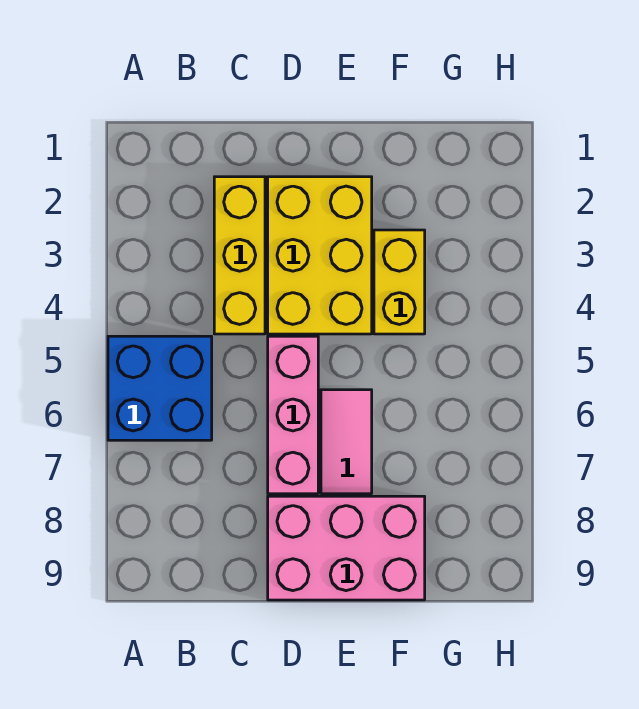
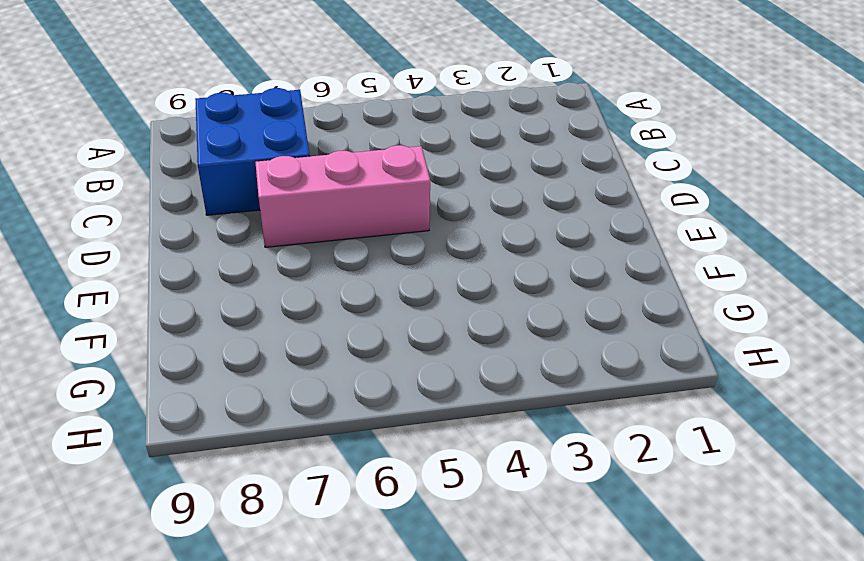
blue 2x2 brick [195,88,310,215] -> blue 2x2 brick moved to [108,336,212,440]
none -> yellow 1x3 brick [214,177,265,334]
none -> yellow 2x3 brick [268,177,372,334]

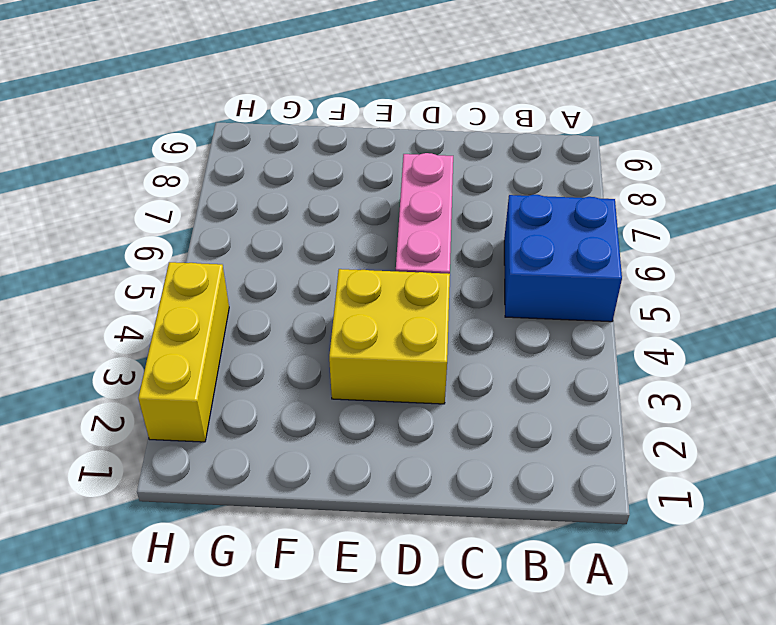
yellow 2x2 brick [329,269,450,404] -> yellow 2x3 brick [268,177,372,334]
yellow 1x3 brick [138,262,229,442] -> yellow 1x3 brick moved to [214,177,265,334]
none -> pink 2x3 brick [268,496,425,600]
none -> pink 1x2 tile [321,390,372,494]

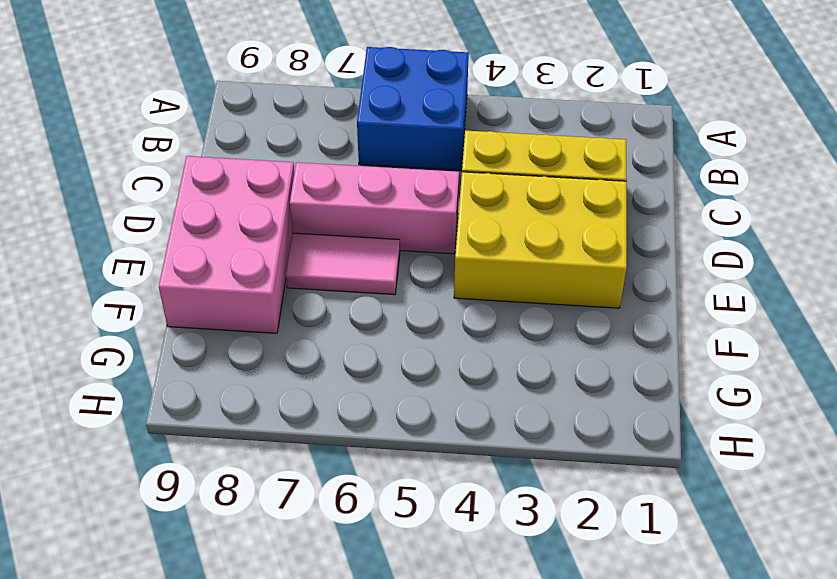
none -> yellow 1x2 brick [374,230,425,334]

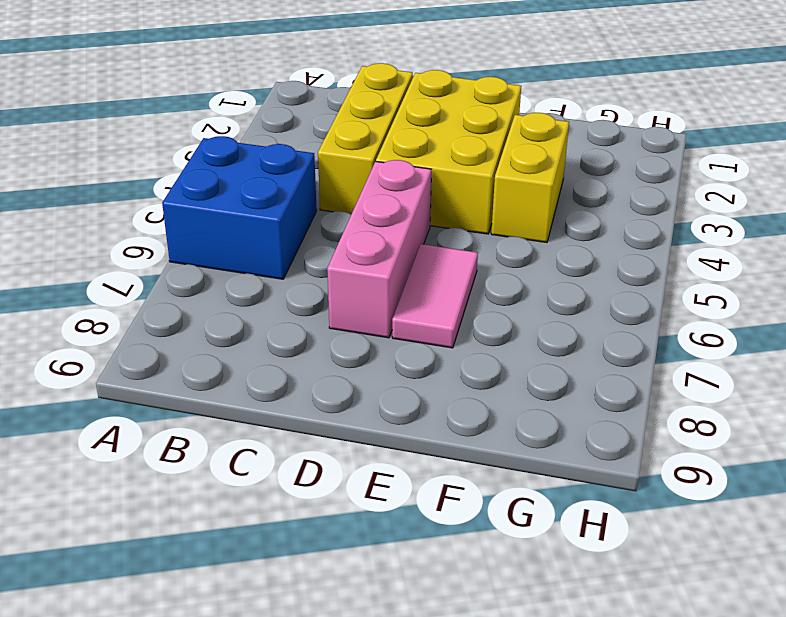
none -> pink 2x3 brick [268,496,425,600]

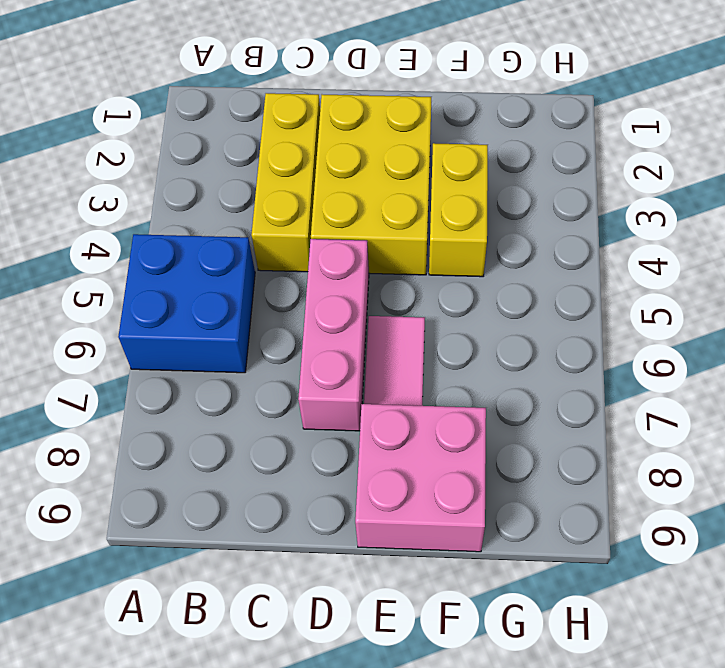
pink 2x2 brick [355,404,486,552] -> pink 2x3 brick [268,496,425,600]

